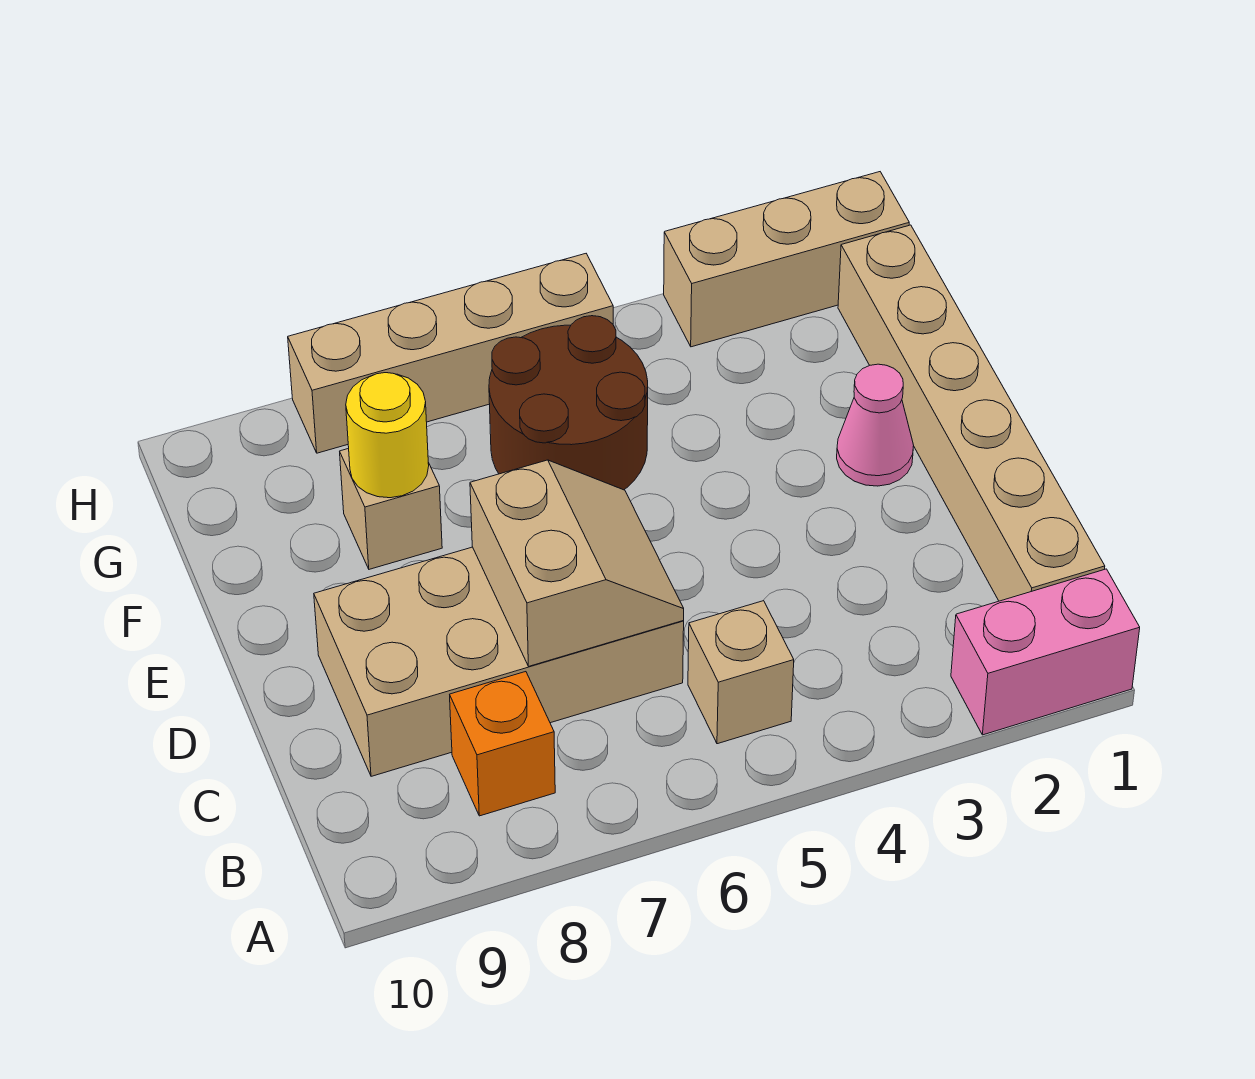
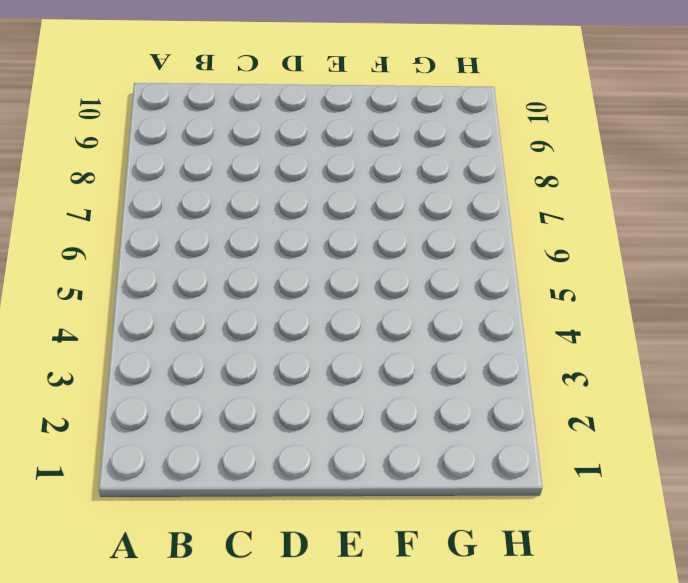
none -> pink 1x2 brick [951,569,1140,735]
none -> tan 1x6 brick [838,225,1105,601]
none -> tan 1x1 brick [688,601,794,744]

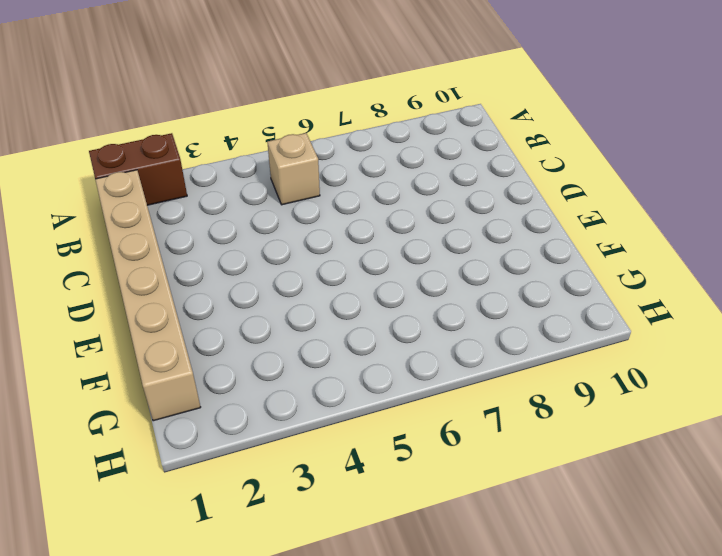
brown 1x2 brick [89,133,187,205] -> pink 1x2 brick [951,569,1140,735]
none -> orange 1x1 brick [450,672,555,816]
none -> tan 2x4 brick [314,547,684,776]
none -> pink 1x1 cone [837,364,914,486]

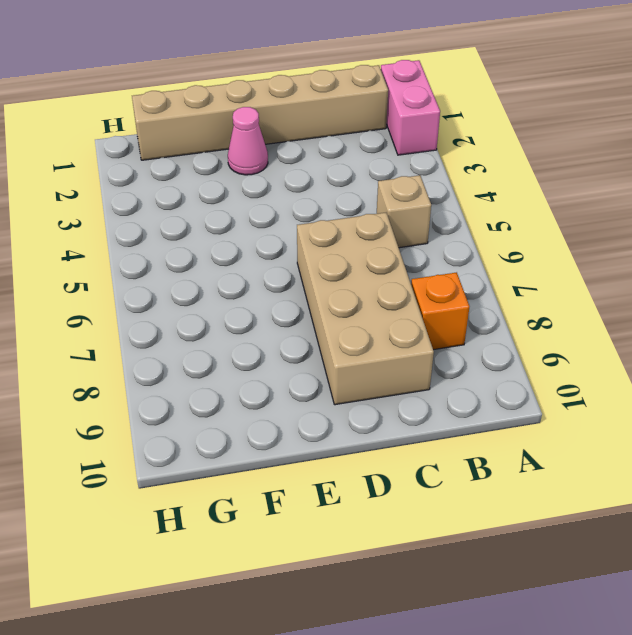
none -> brown 2x2 round brick [489,316,648,490]
none -> tan 1x1 brick [340,448,442,569]
none -> tan 1x3 brick [664,172,909,347]

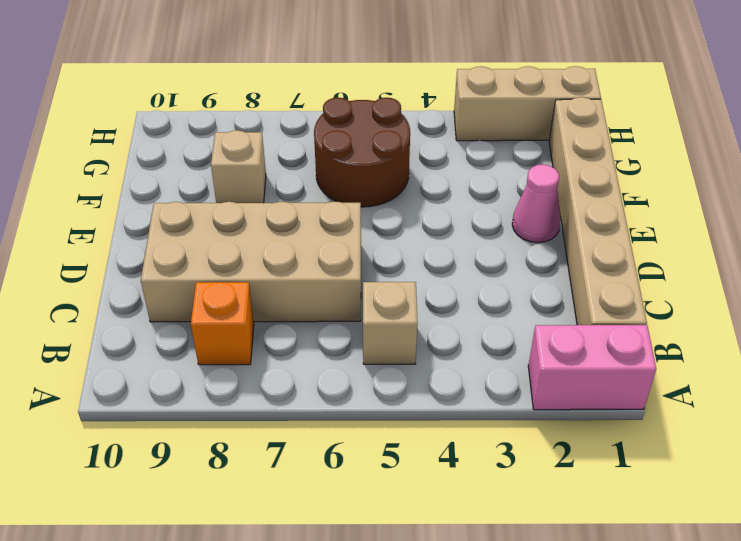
none -> tan 1x4 brick [288,254,613,453]
none -> tan 2x2 slope [470,460,684,666]
none -> yellow 1x1 round brick [346,373,429,498]

